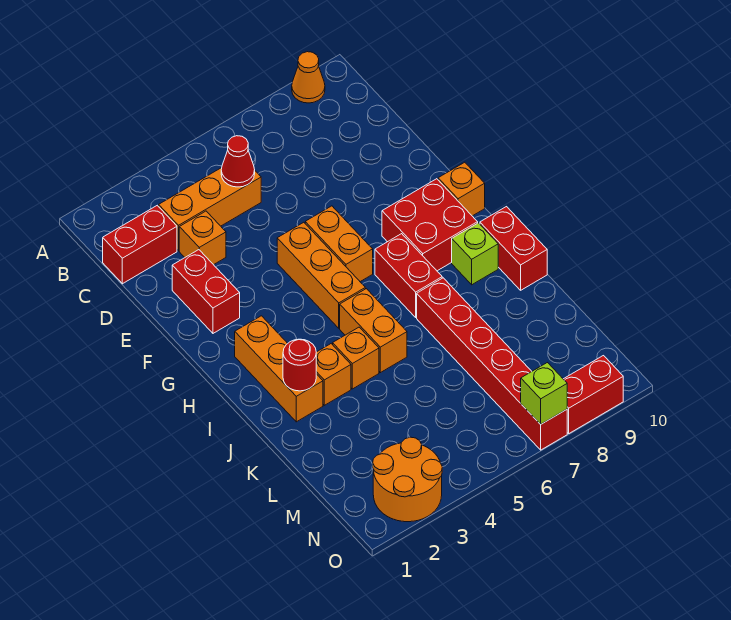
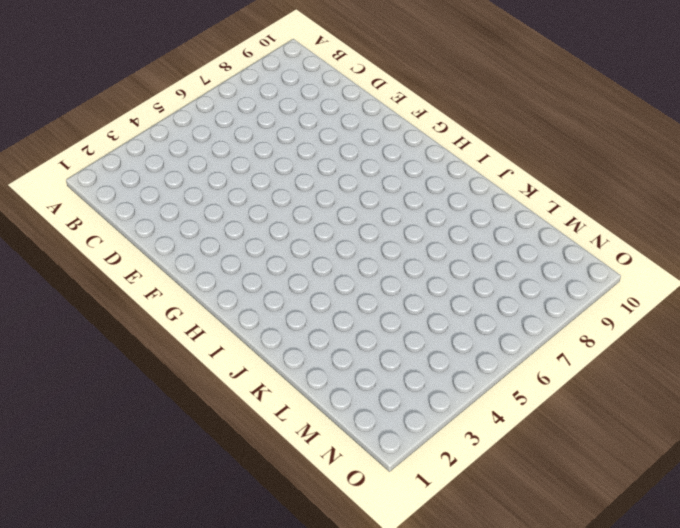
none -> orange 1x1 cone [292,52,325,103]
none -> red 1x2 brick [103,205,177,284]
none -> orange 1x3 brick [159,168,261,251]

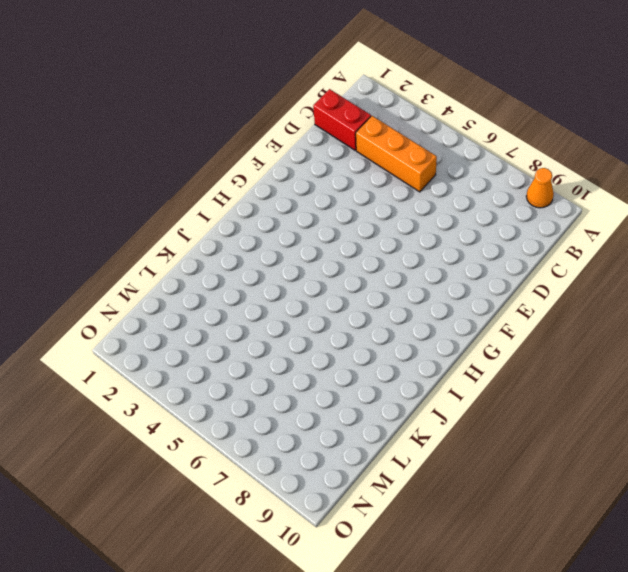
none -> orange 1x1 brick [179,211,226,265]
none -> red 1x2 brick [172,250,240,333]
none -> orange 1x3 brick [277,222,365,328]

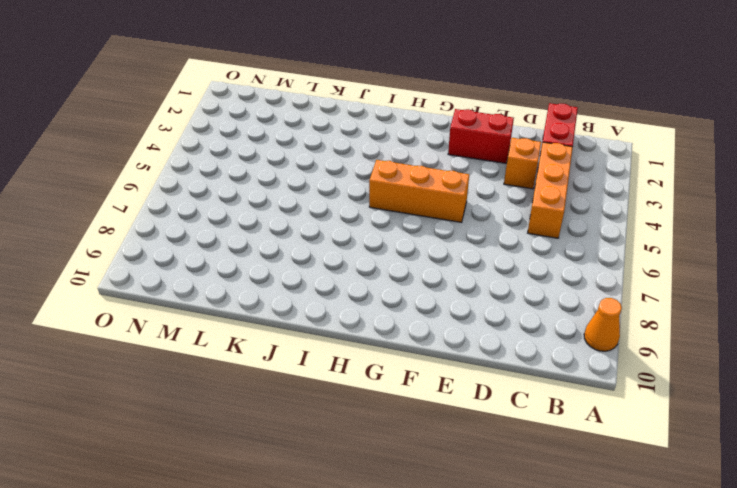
none -> orange 1x2 brick [305,206,373,282]
none -> red 2x2 brick [382,179,478,271]
none -> orange 1x1 brick [438,162,485,216]

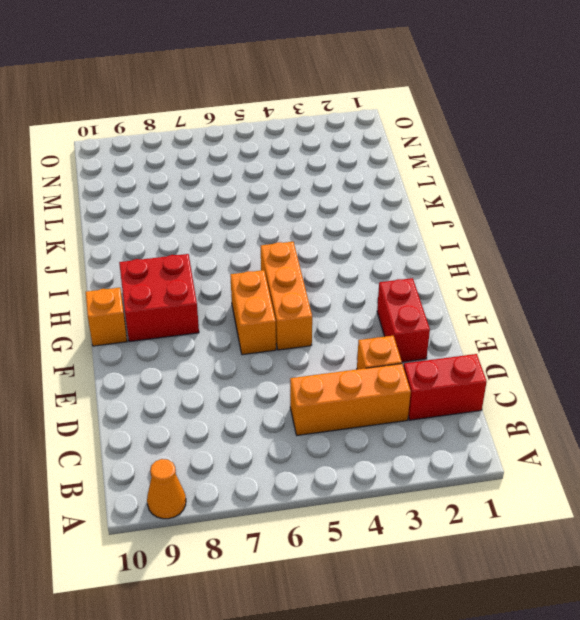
none -> orange 1x3 brick [235,316,323,422]
none -> red 1x2 brick [375,234,442,317]
none -> orange 1x2 brick [340,289,407,373]

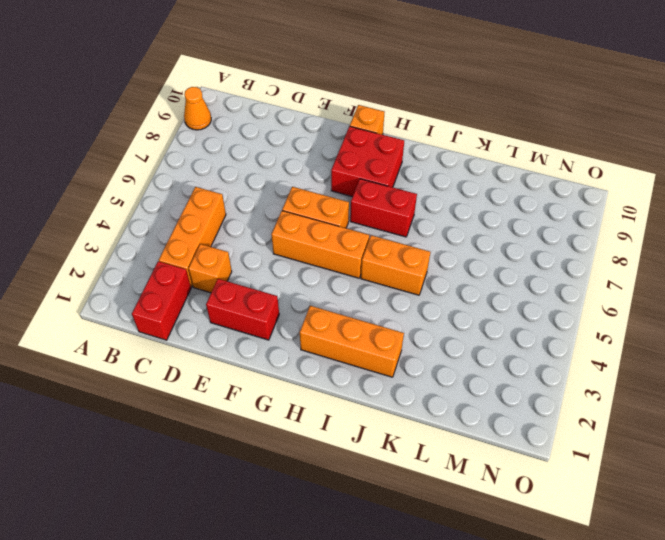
none -> lime 1x1 brick [452,223,498,285]
none -> red 1x2 brick [480,207,547,290]
none -> orange 1x1 brick [316,344,351,405]

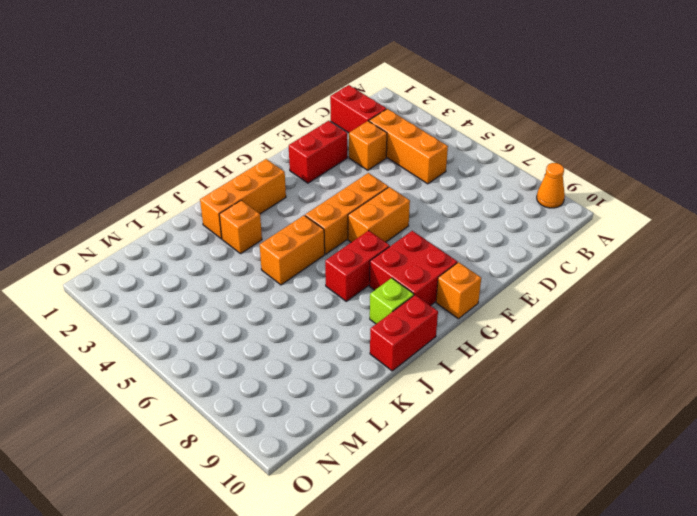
none -> orange 1x1 brick [333,327,379,389]
none -> red 1x6 brick [417,278,567,450]
none -> orange 2x2 round brick [373,437,442,522]

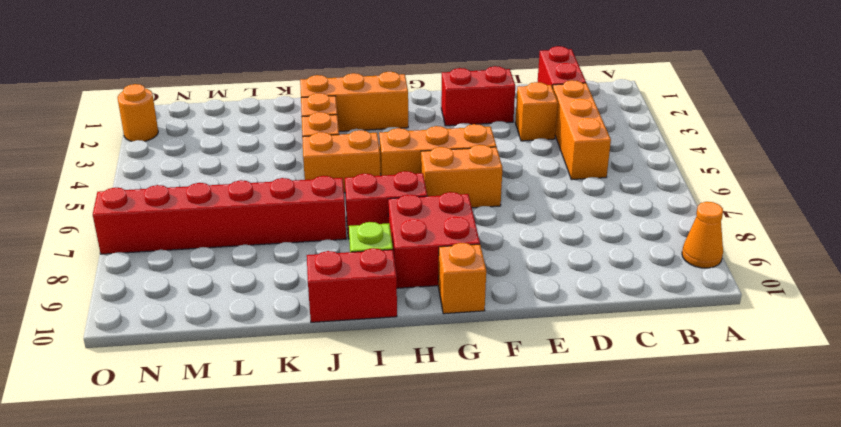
orange 1x1 round brick [118,84,158,141] -> orange 2x2 round brick [373,437,442,522]
none -> red 1x2 brick [564,356,623,433]
none -> red 1x1 cone [221,136,255,187]
none -> red 1x1 round brick [283,339,316,391]

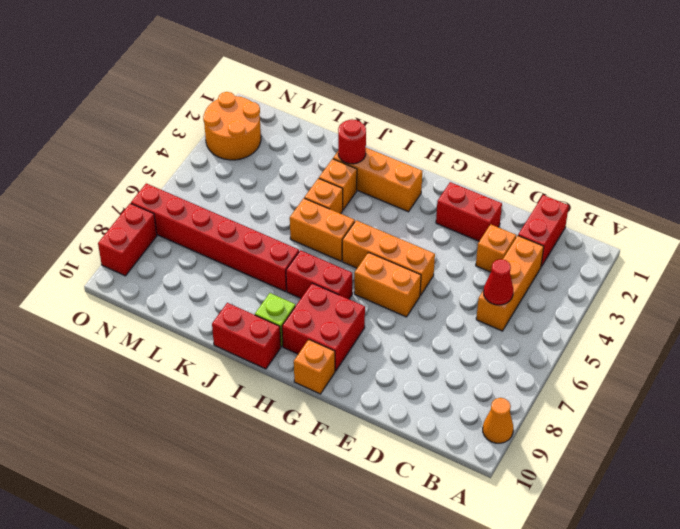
none -> lime 1x1 brick [521,363,567,424]

